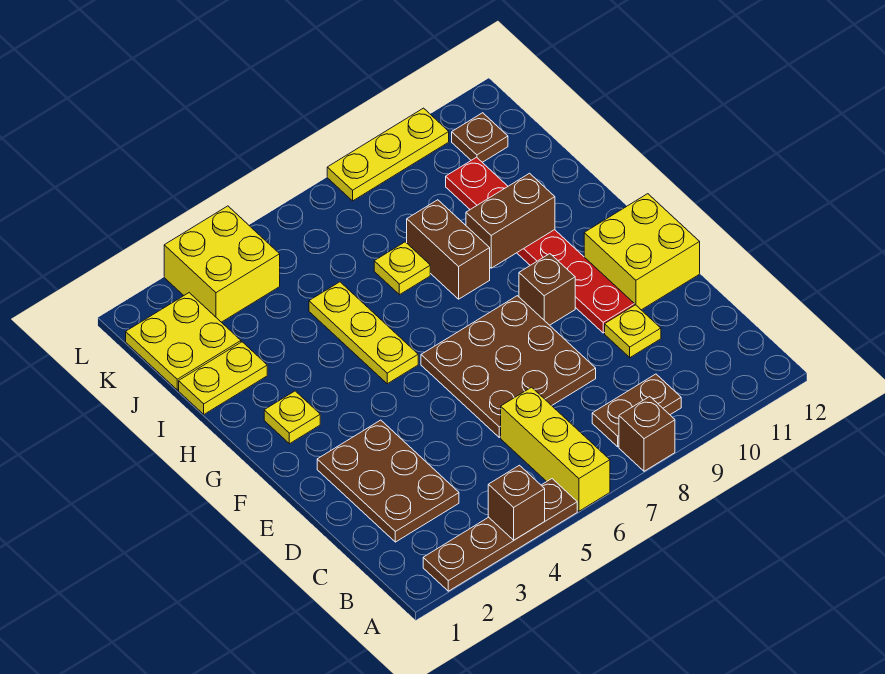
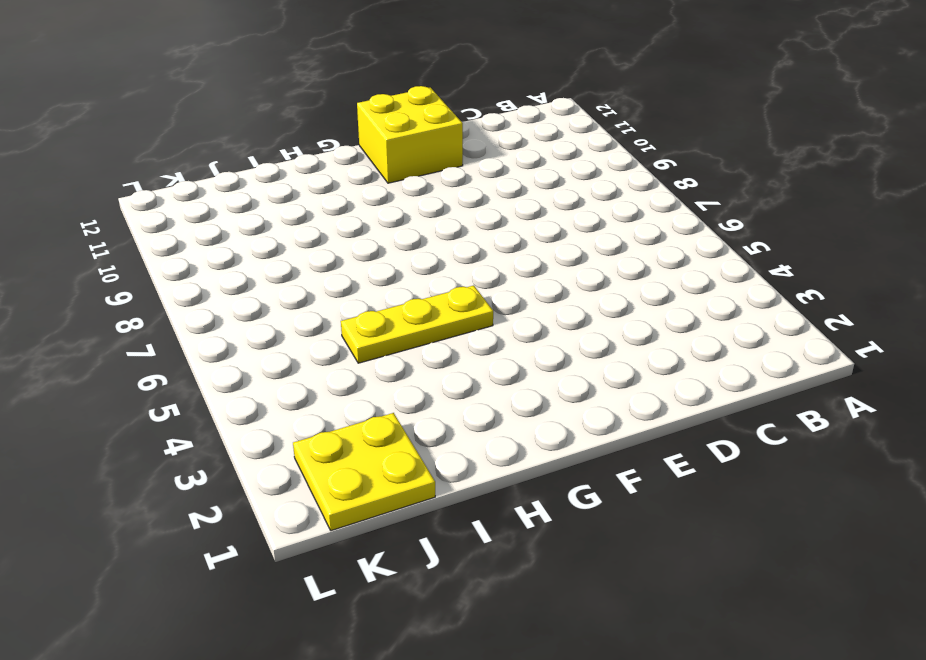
none -> brown 1x4 plate [423,479,577,591]
none -> yellow 1x3 brick [501,387,610,511]
none -> brown 1x1 brick [619,397,675,471]

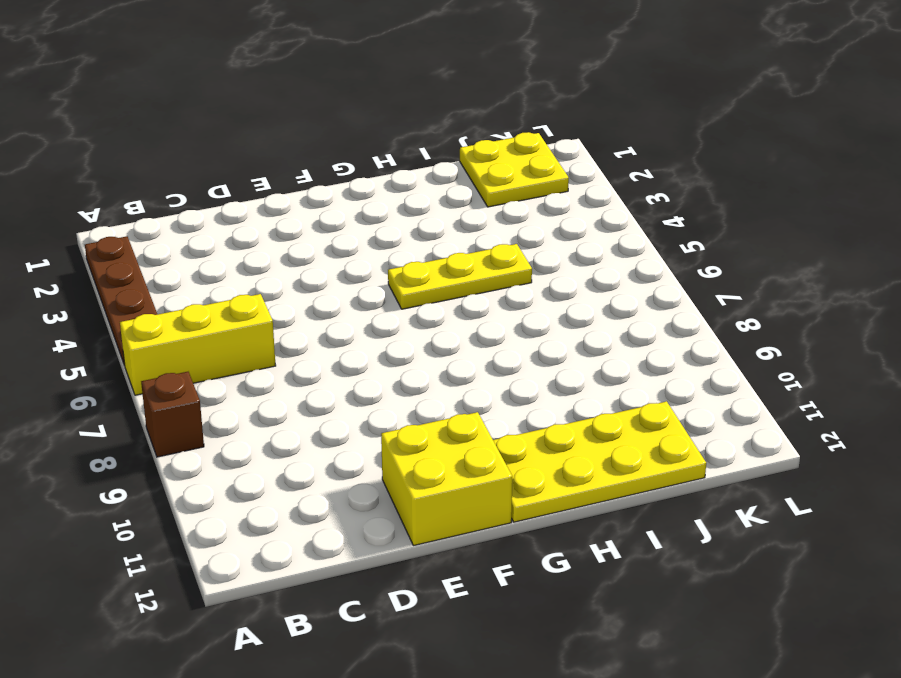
yellow 2x4 plate [493,401,706,522] -> none
none -> brown 1x2 plate [592,374,681,447]
none -> brown 2x3 plate [317,420,459,542]
none -> brown 3x3 plate [421,296,596,437]

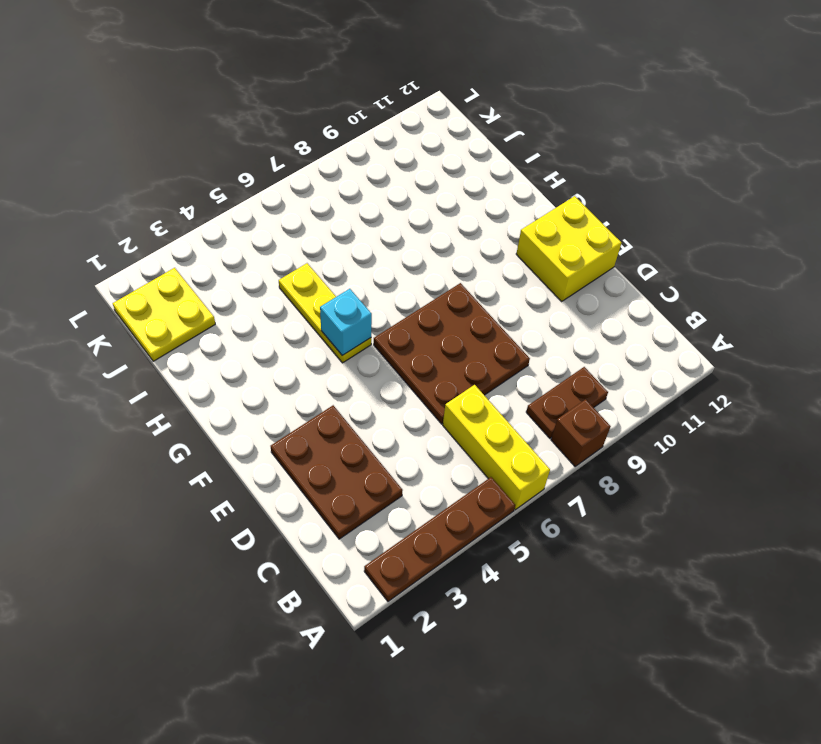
cyan 1x1 brick [320,289,372,355] -> none
none -> yellow 1x1 plate [605,305,661,358]
none -> red 1x6 plate [446,157,634,333]
none -> brown 1x1 brick [519,254,575,325]

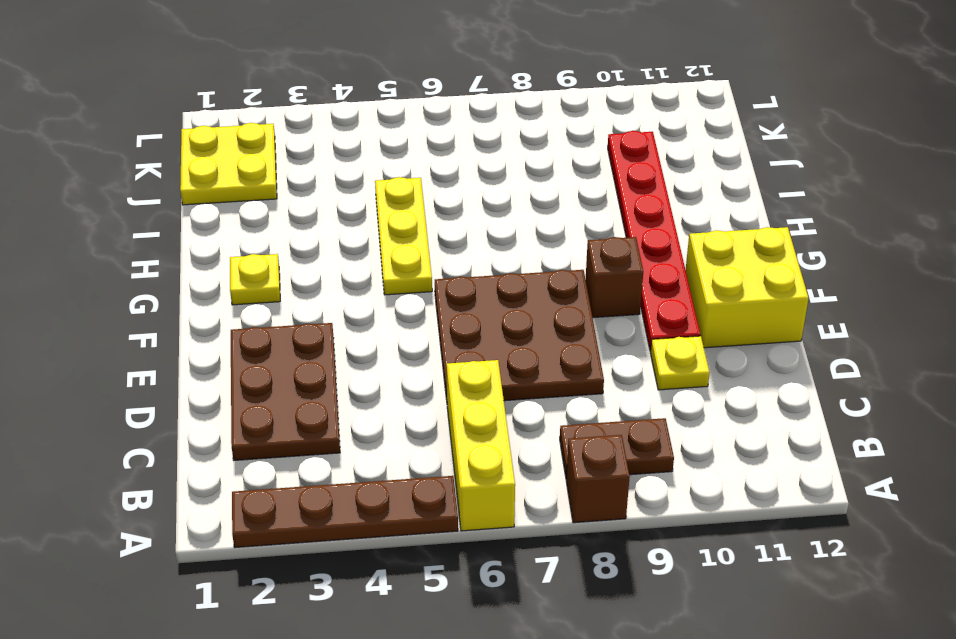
none -> brown 1x2 brick [407,200,490,299]
none -> yellow 1x2 plate [179,342,267,414]
none -> yellow 1x1 plate [374,242,430,295]

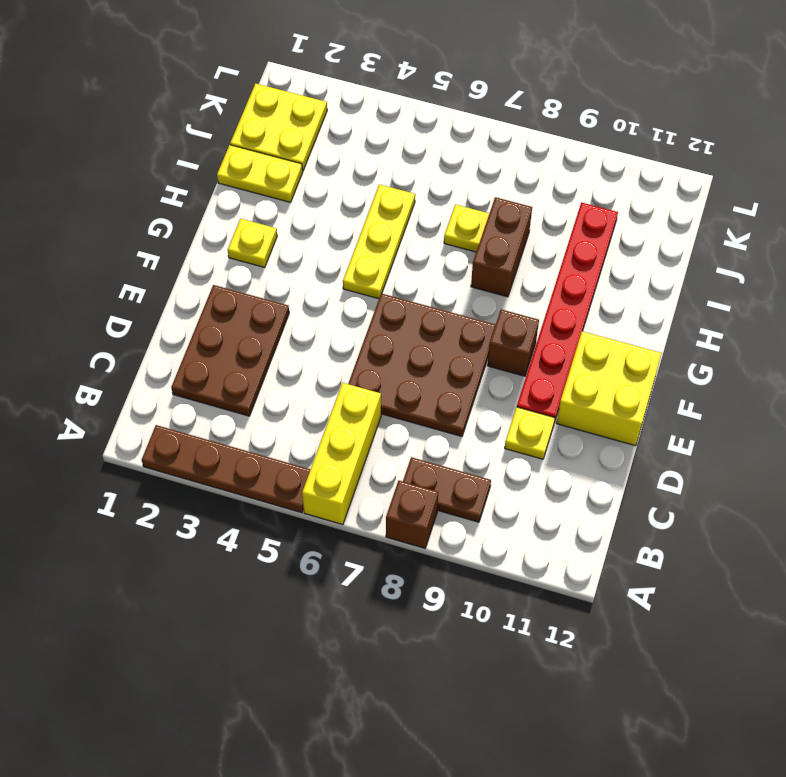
none -> yellow 2x2 brick [164,206,280,322]
none -> brown 1x1 plate [452,113,508,162]
none -> yellow 1x3 plate [327,108,449,201]

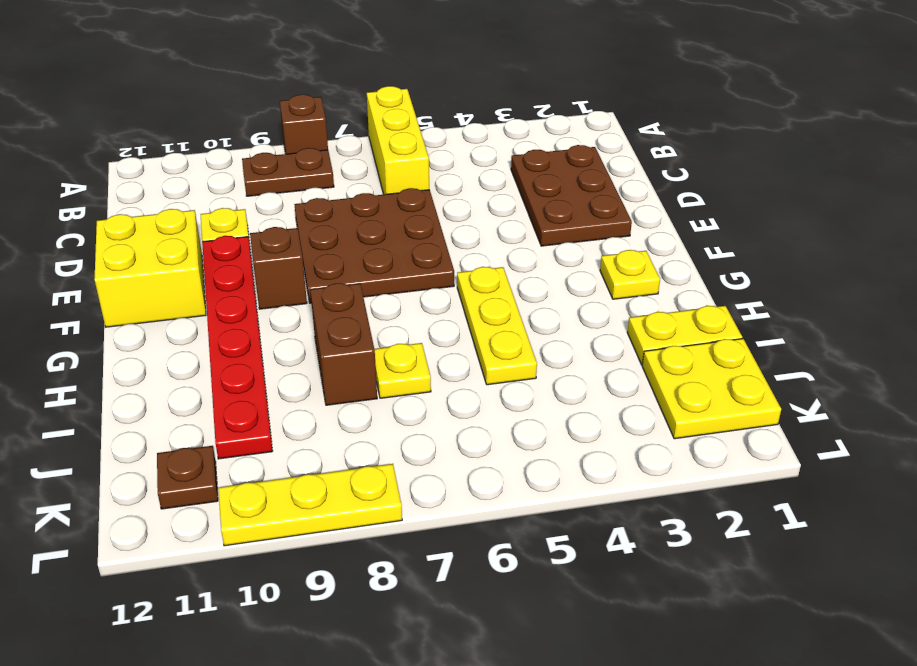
none -> brown 1x4 plate [423,479,577,591]
none -> yellow 2x2 brick [164,206,280,322]
none -> brown 1x1 brick [488,465,545,540]

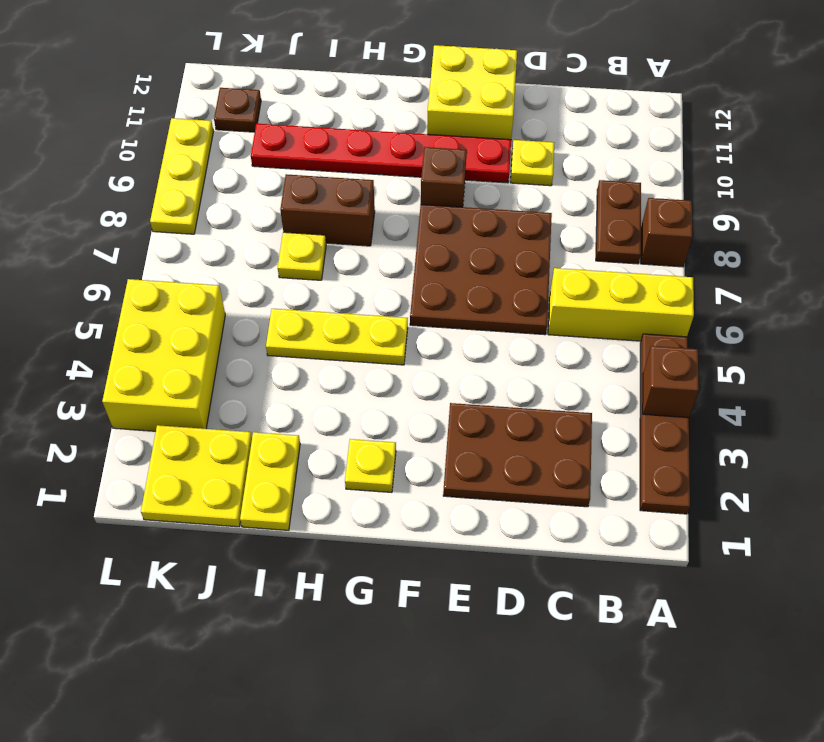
yellow 2x3 brick [102,279,225,431] -> yellow 2x2 brick [164,206,280,322]
none -> brown 1x2 brick [466,173,555,268]

